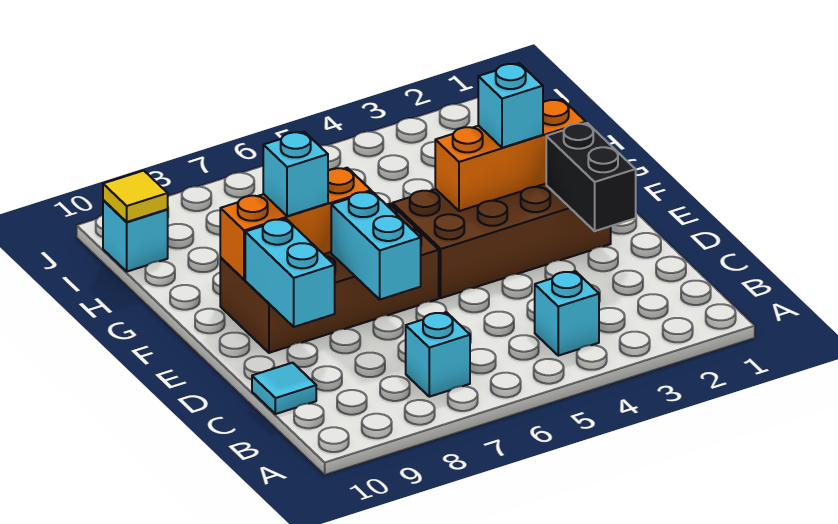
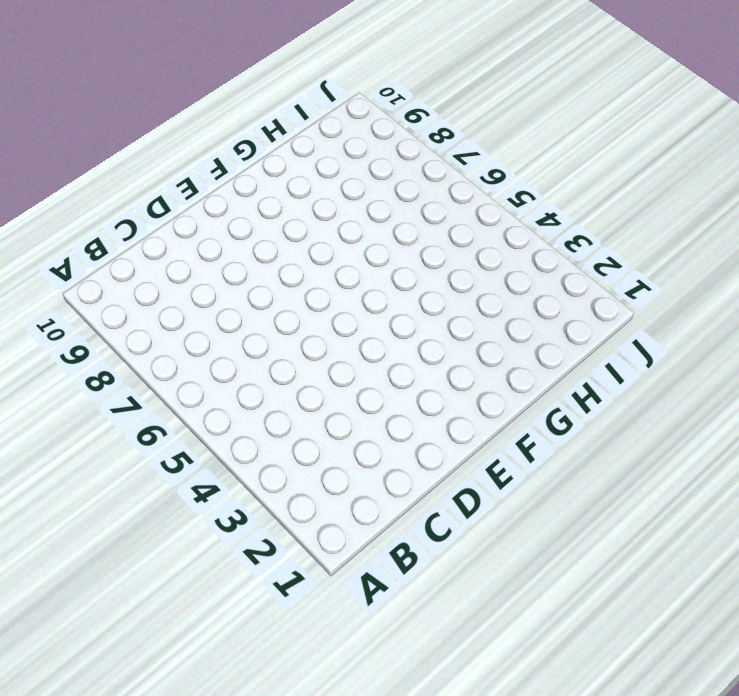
none -> cyan 1x1 brick [535,271,599,356]
none -> cyan 1x1 brick [406,312,470,397]
none -> cyan 1x1 tile [252,363,316,414]

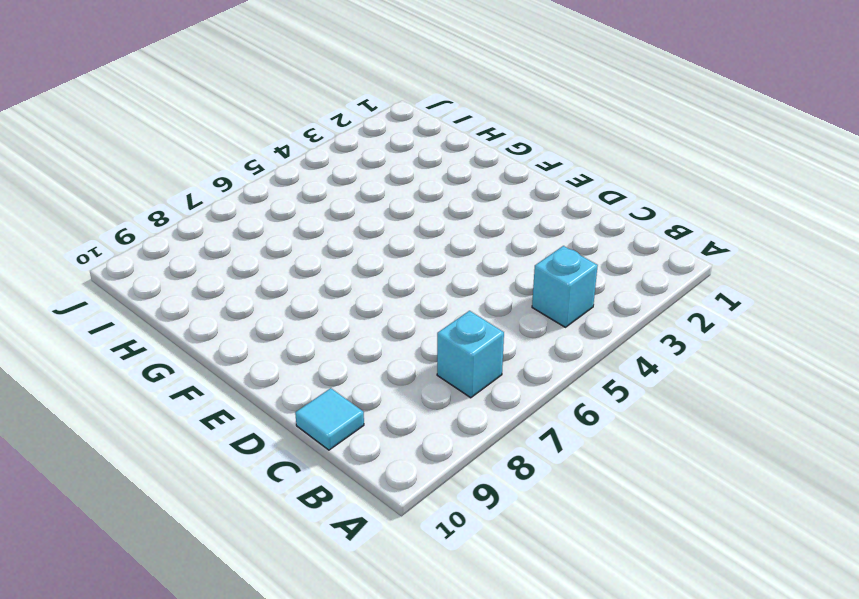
none -> brown 2x4 brick [392,184,611,298]
none -> brown 2x4 brick [220,204,439,353]
none -> cyan 1x1 brick [103,200,168,272]

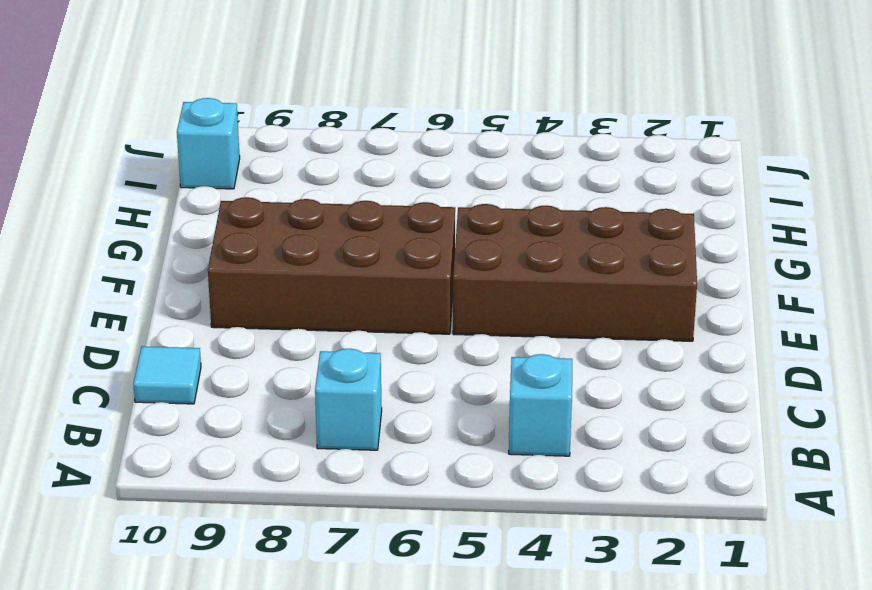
none -> black 1x2 brick [546,123,636,231]
none -> cyan 1x2 brick [331,191,421,299]
none -> cyan 1x2 brick [245,219,335,327]

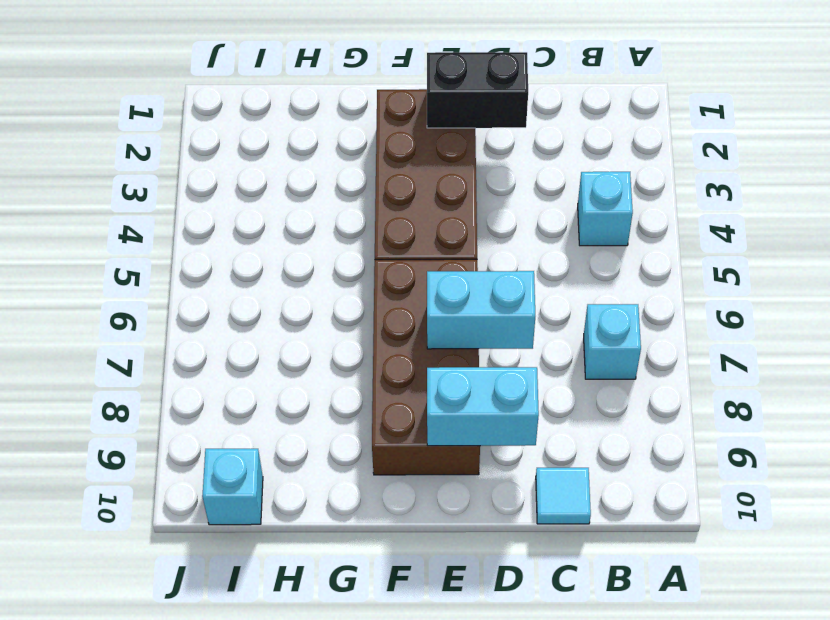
none -> orange 1x3 brick [435,99,586,211]
none -> orange 1x3 brick [220,168,371,280]
none -> yellow 1x1 tile [103,171,168,222]

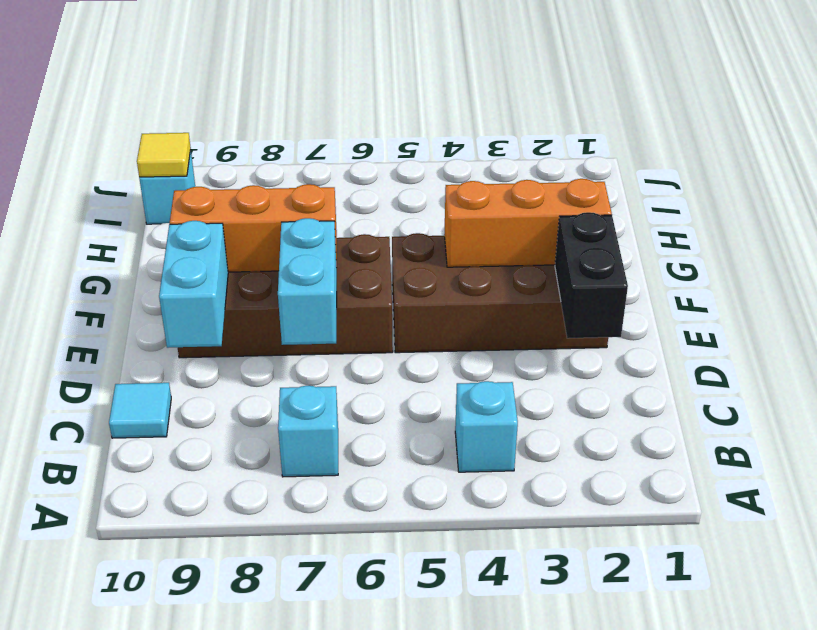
none -> cyan 1x1 brick [478,63,543,148]
none -> cyan 1x1 brick [263,132,328,216]

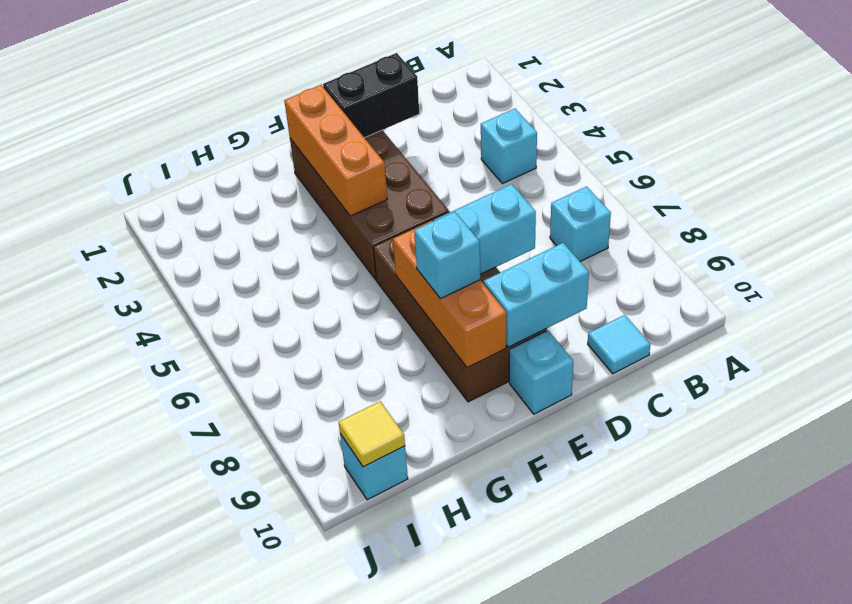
cyan 1x1 brick [509,330,573,414] -> cyan 1x1 brick moved to [478,63,543,148]

